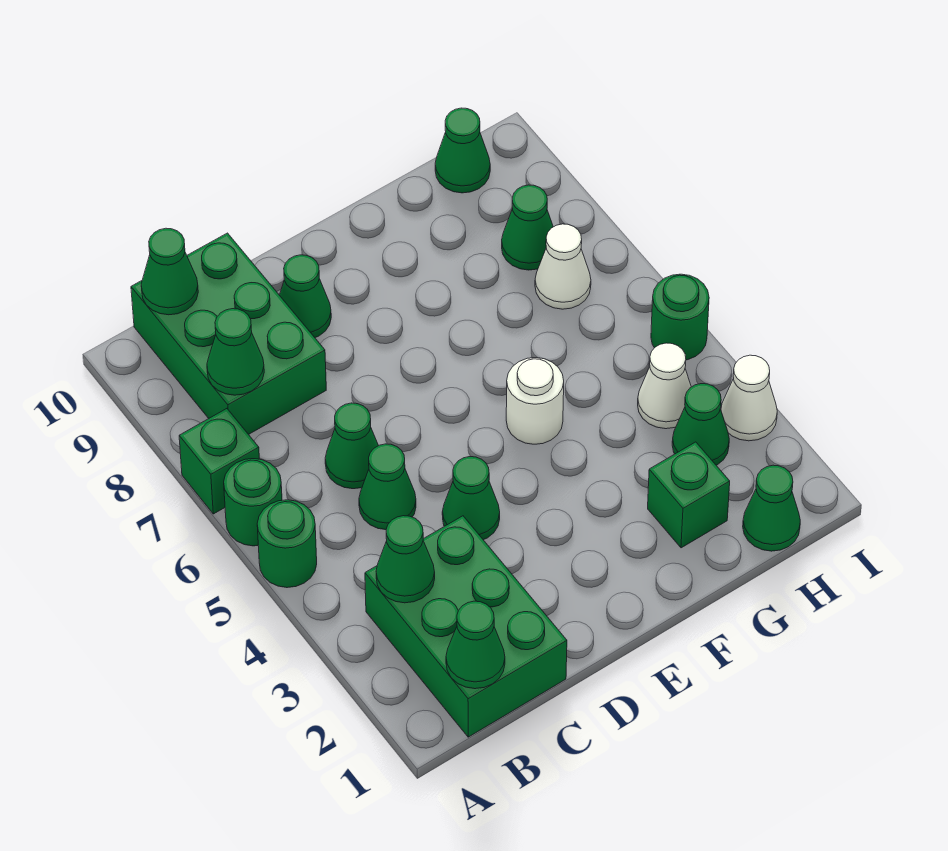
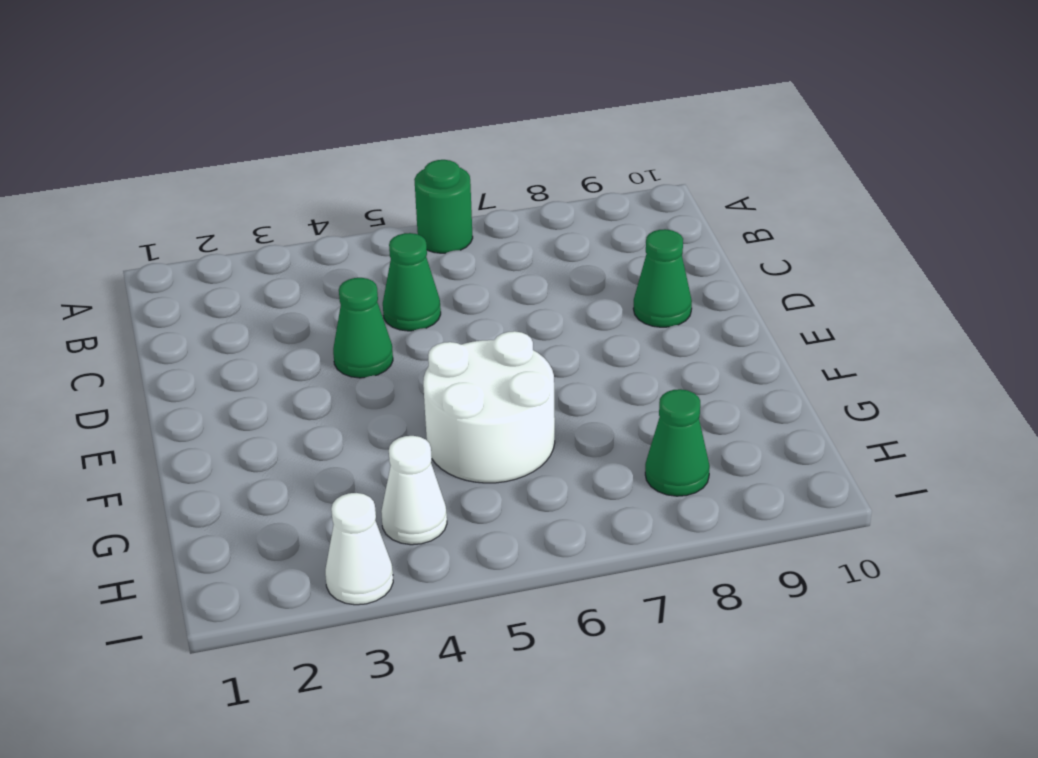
white 2x2 round brick [423,331,555,483] -> white 1x1 round brick [506,358,564,444]
none -> green 1x1 round brick [257,500,317,588]
none -> green 1x1 brick [179,409,259,514]
none -> green 2x3 brick [365,516,567,737]

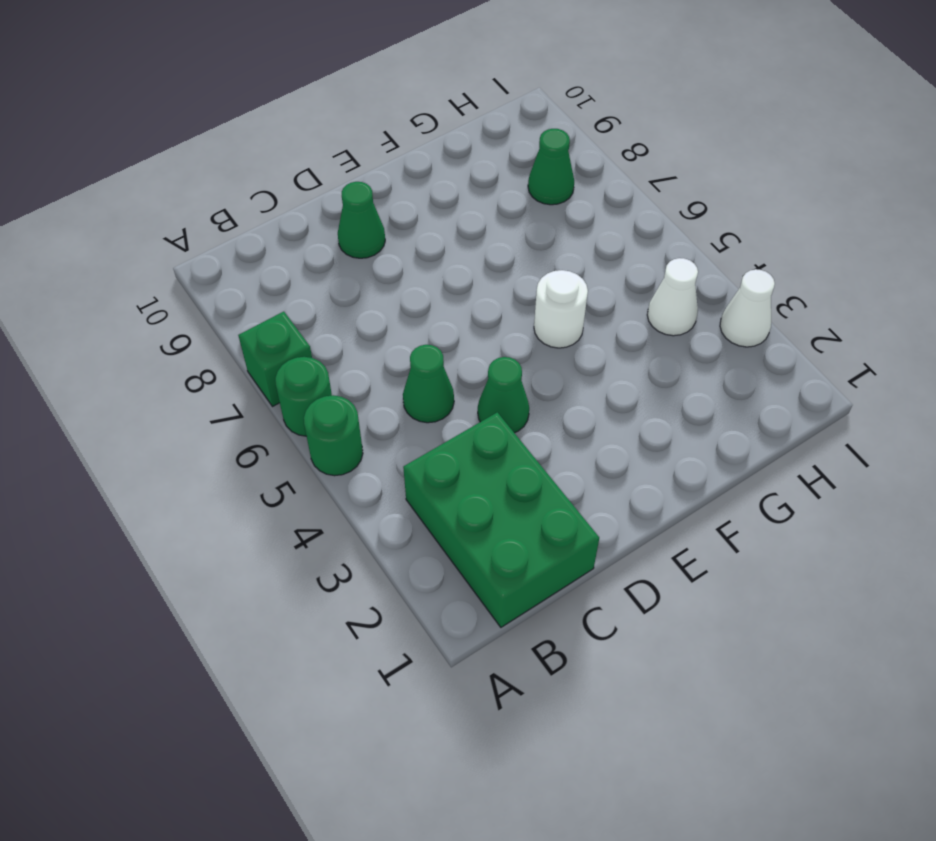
none -> green 2x3 brick [131,233,326,434]
none -> green 1x1 cone [325,403,378,489]
none -> green 1x1 brick [648,442,730,548]

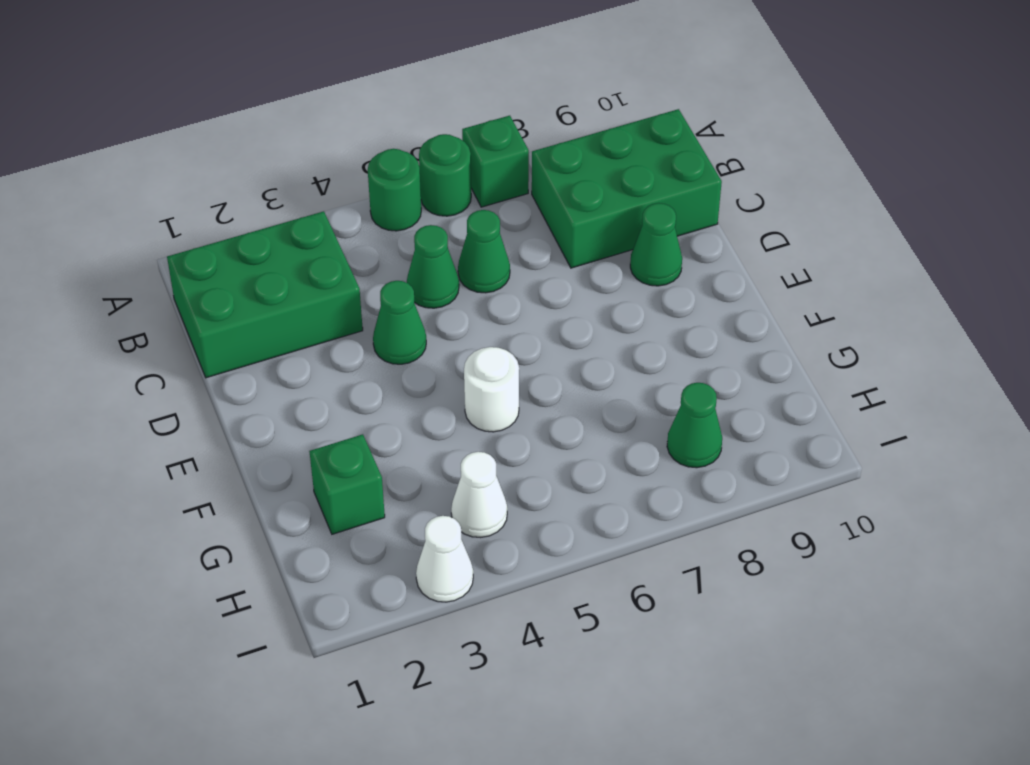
none -> green 1x1 cone [743,465,800,551]
none -> green 1x1 cone [672,384,729,465]
none -> white 1x1 cone [535,224,591,309]

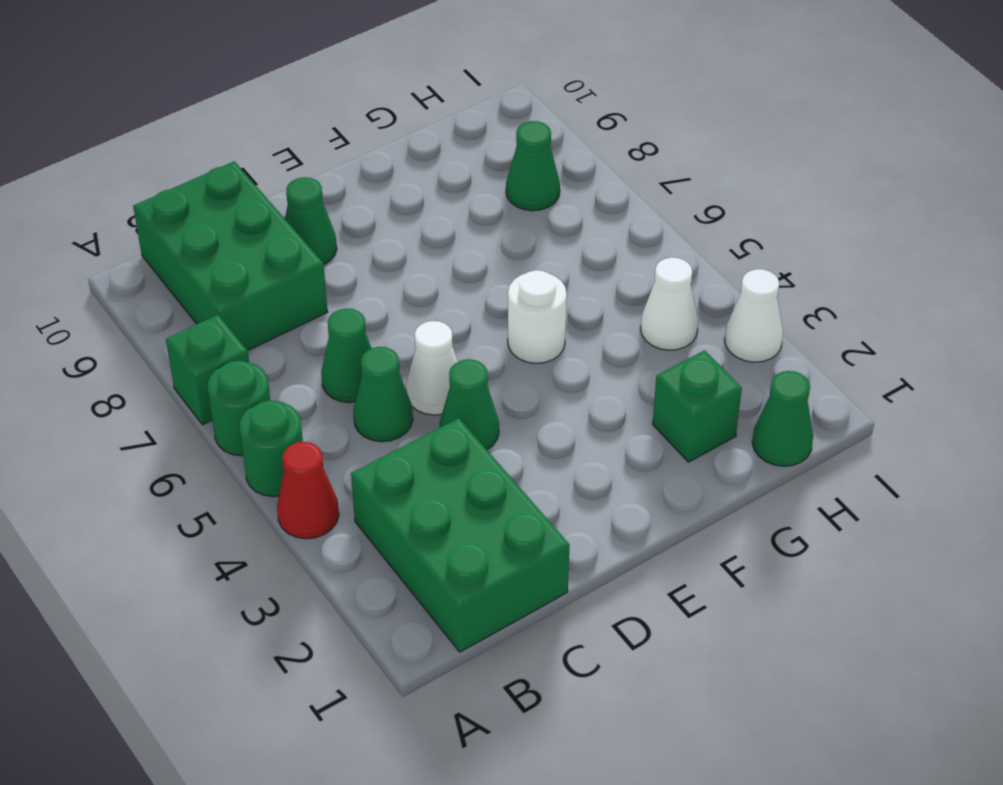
red 1x1 cone [277,442,339,539] -> none
white 1x1 cone [406,321,458,415] -> white 1x1 cone moved to [535,224,591,309]
none -> green 1x1 cone [672,384,729,465]
none -> green 1x1 cone [435,108,490,193]
none -> green 1x1 round brick [651,274,709,360]

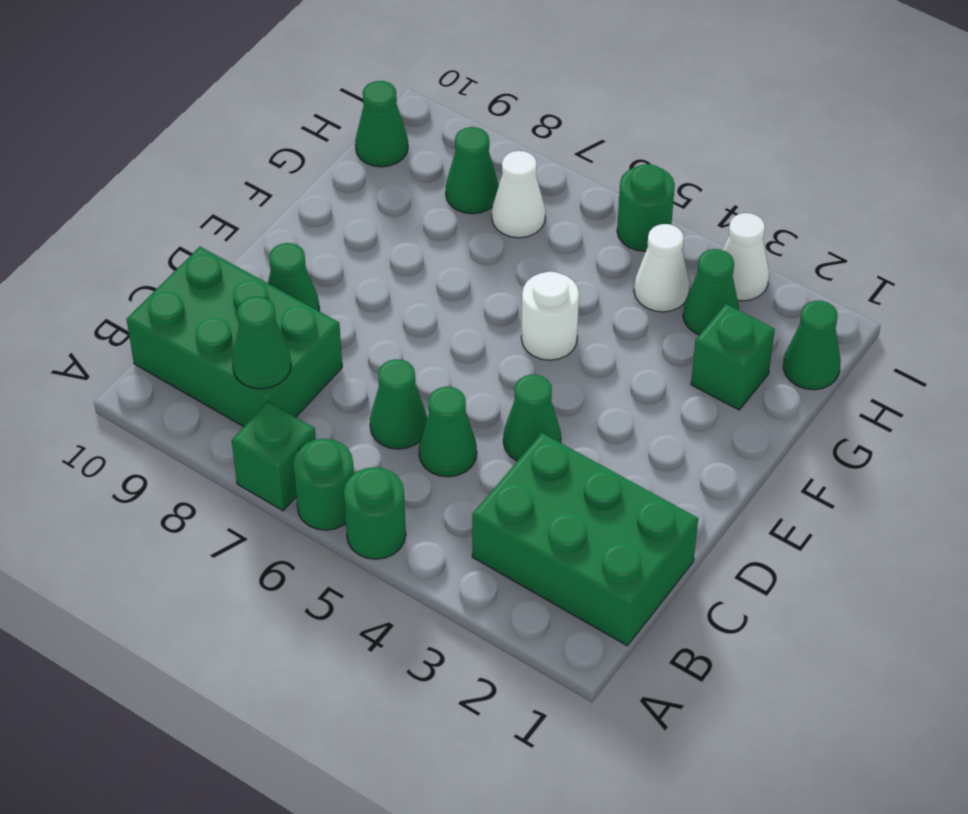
none -> green 1x1 cone [446,601,505,689]
none -> green 1x1 cone [376,516,435,603]
none -> green 1x1 cone [141,228,198,315]

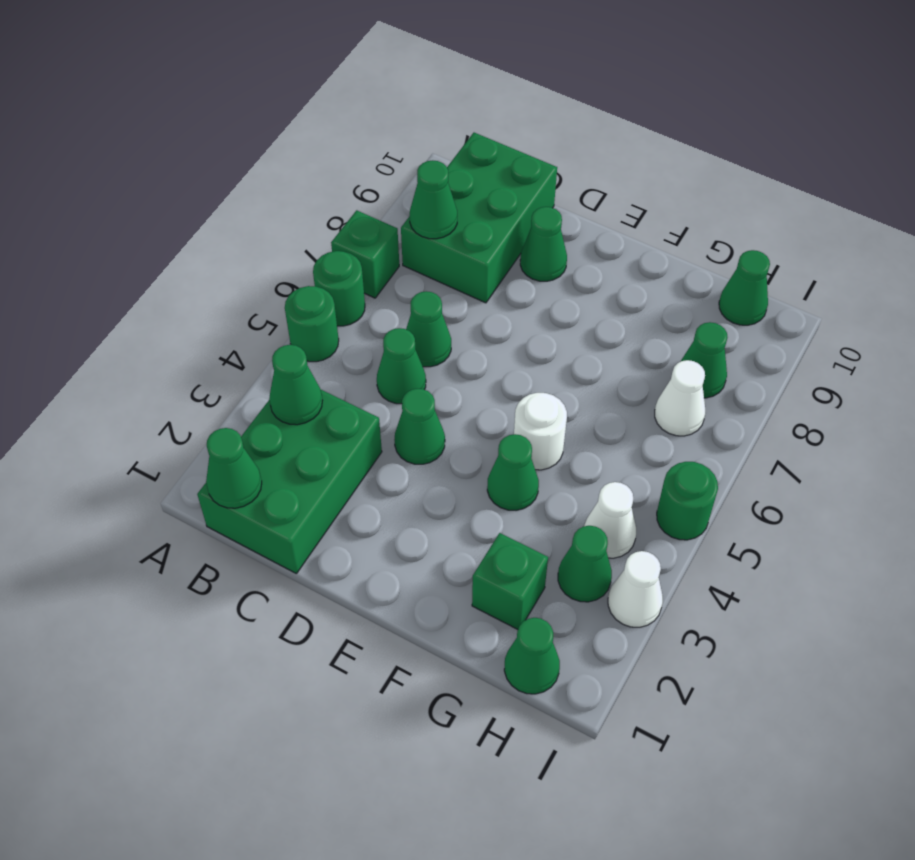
green 1x1 cone [487,434,539,510] -> green 1x1 cone moved to [141,228,198,315]

